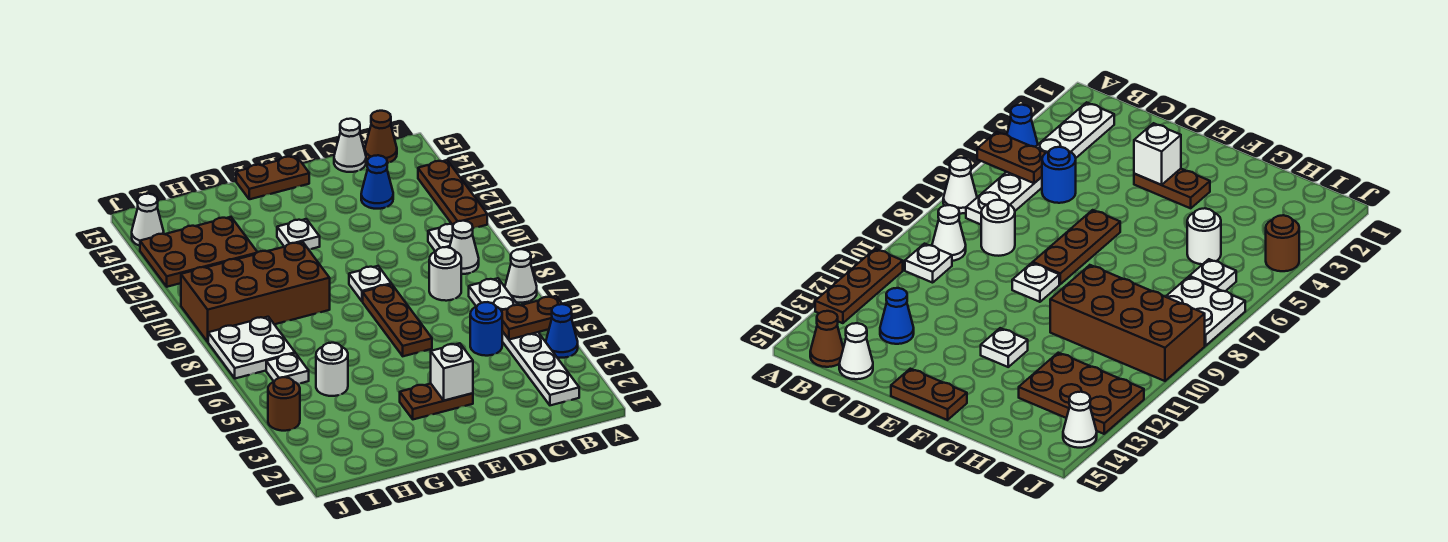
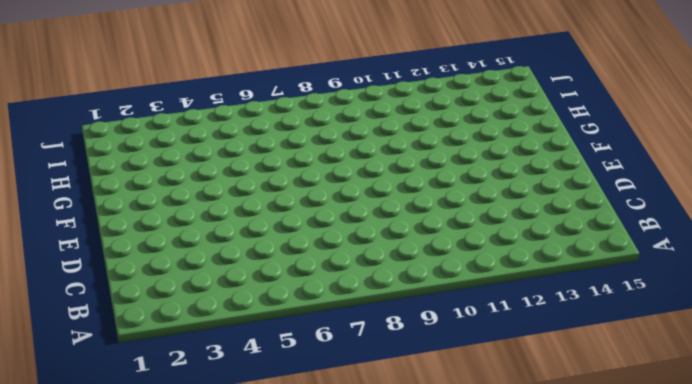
none -> blue 1x1 cone [546,304,578,358]
none -> white 1x1 cone [505,249,537,303]
none -> brown 1x3 plate [418,160,487,228]

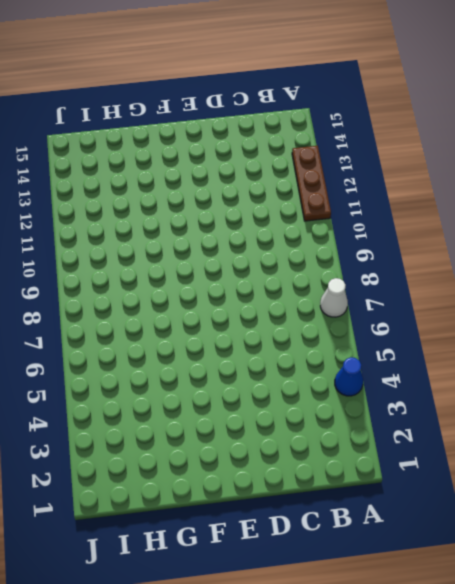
none -> white 1x6 plate [469,278,579,405]
none -> white 1x1 cone [450,221,479,274]
none -> white 1x1 plate [428,224,453,251]

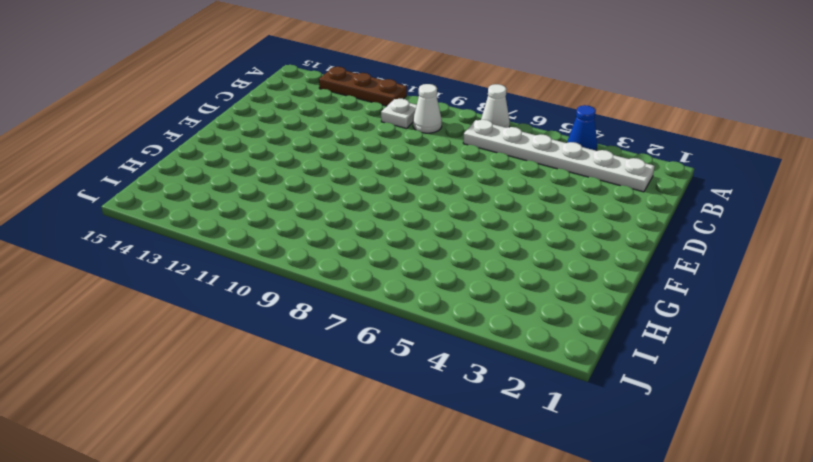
none -> brown 1x1 cone [365,111,397,163]
none -> blue 1x1 round brick [470,302,502,356]
none -> white 1x1 round brick [429,247,461,301]

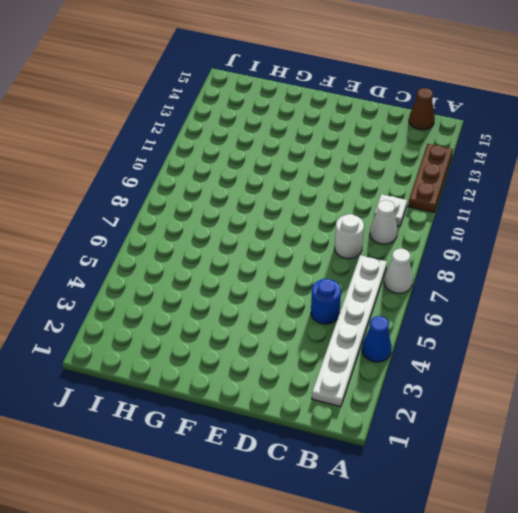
none -> blue 1x1 cone [361,155,393,209]
none -> white 1x1 cone [334,119,366,172]
none -> brown 1x2 plate [400,384,473,419]

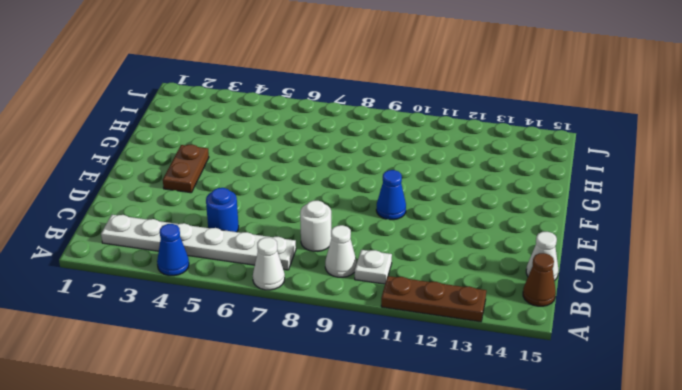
blue 1x1 cone [376,170,406,220] -> blue 1x1 cone moved to [361,155,393,209]
none -> brown 1x3 plate [363,284,432,356]
none -> white 1x1 plate [349,266,391,301]
none -> brown 1x2 plate [236,156,309,199]

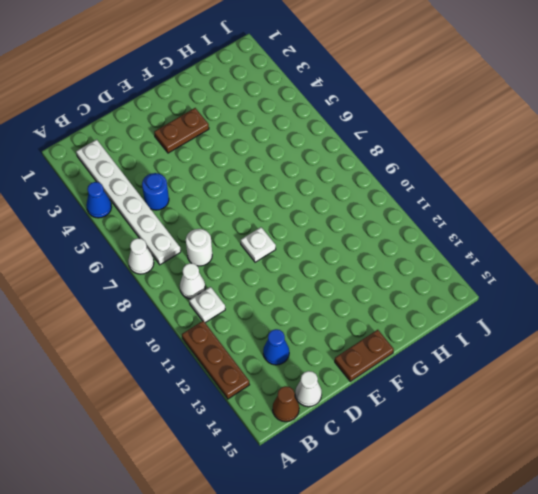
none -> brown 1x3 plate [363,284,432,356]
none -> white 1x1 plate [277,219,320,249]
none -> brown 2x4 brick [181,242,330,342]

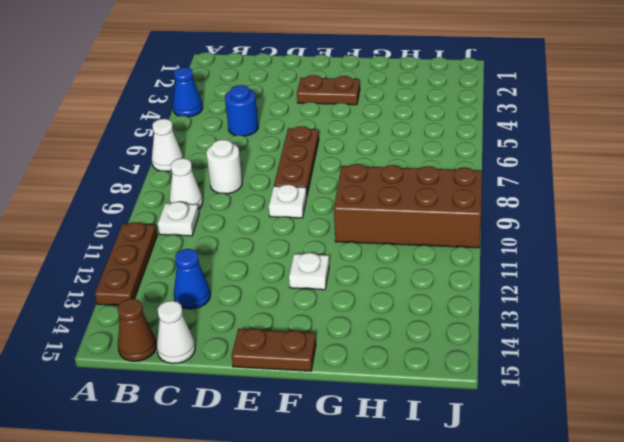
none -> white 1x6 plate [469,278,579,405]
none -> white 1x1 round brick [316,343,348,396]
none -> brown 2x3 plate [140,217,257,287]

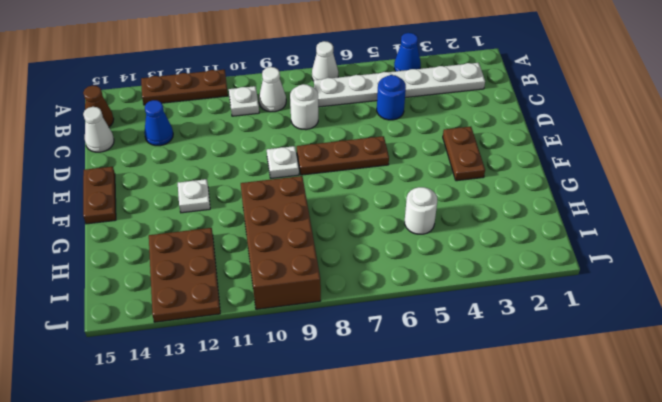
none -> white 1x1 plate [266,353,309,384]
none -> white 2x2 plate [208,317,295,379]
none -> brown 1x1 round brick [268,377,300,431]

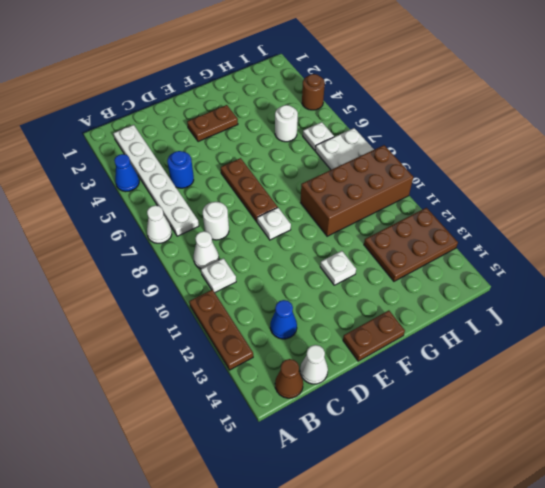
none -> white 1x1 cone [132,194,164,246]
none -> brown 1x2 plate [501,296,562,340]
none -> white 1x1 brick [431,343,473,401]

